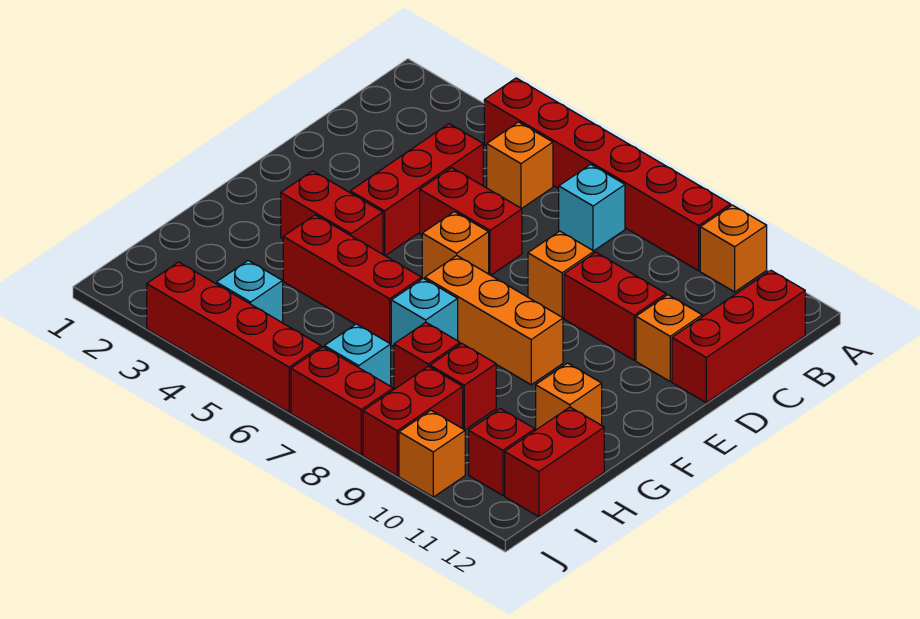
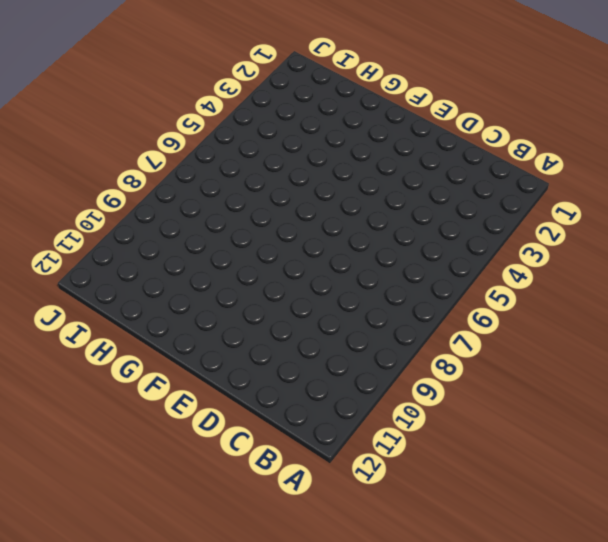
none -> red 1x6 brick [484,78,731,271]
none -> orange 1x1 brick [700,205,767,292]
none -> orange 1x1 brick [487,122,553,209]

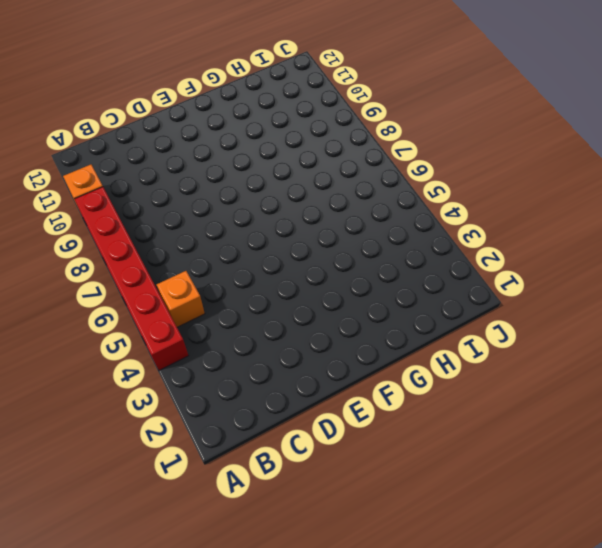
none -> cyan 1x1 brick [559,164,625,251]
none -> red 1x3 brick [672,270,805,403]
none -> red 1x3 brick [350,124,483,256]

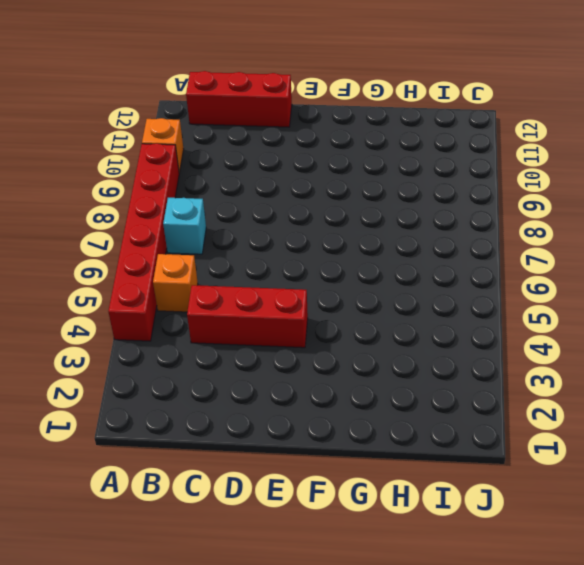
none -> red 1x2 brick [420,168,522,275]
none -> orange 1x1 brick [528,231,594,318]
none -> red 1x2 brick [564,252,666,360]

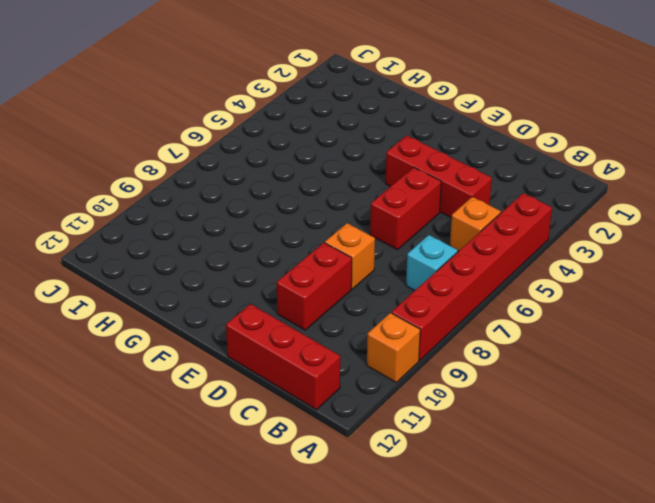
none -> orange 1x1 brick [636,295,702,381]
none -> orange 1x1 brick [422,212,489,279]
none -> red 1x2 brick [281,171,383,254]

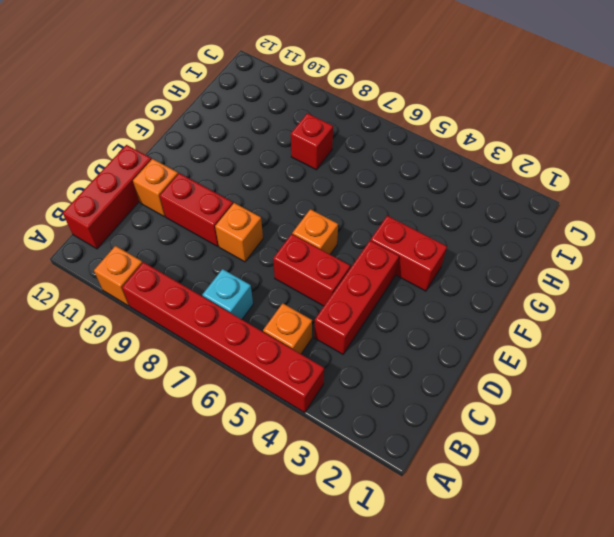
none -> orange 1x3 brick [425,256,563,385]
none -> red 1x3 brick [283,215,422,344]
none -> cyan 1x1 brick [391,278,458,346]

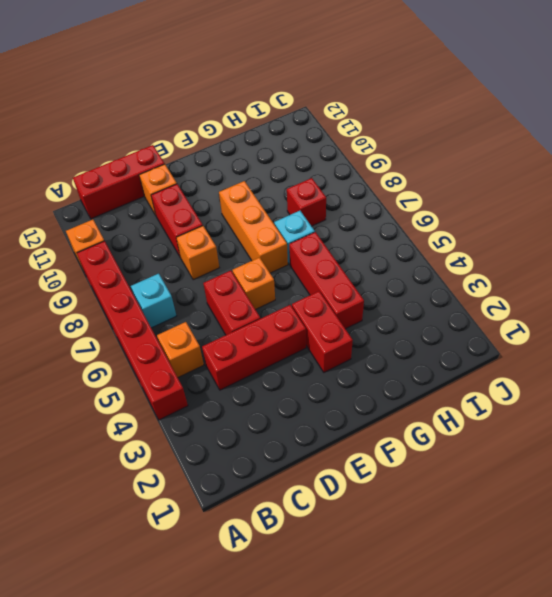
none -> orange 1x1 brick [536,363,602,430]
none -> red 1x1 brick [430,344,496,430]
none -> red 1x2 brick [505,407,604,517]

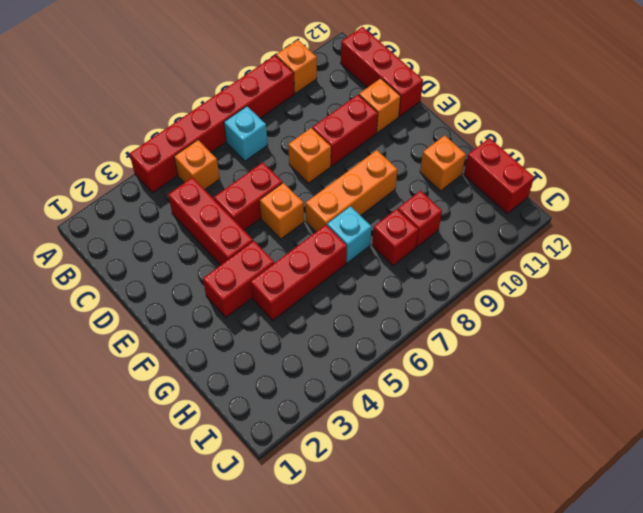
none -> cyan 1x1 brick [216,260,283,323]
none -> cyan 1x1 brick [324,324,391,386]
none -> red 1x2 brick [363,366,463,476]

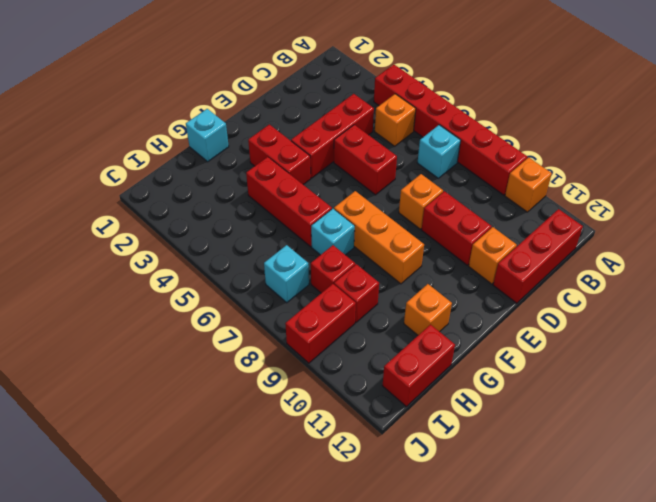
cyan 1x1 brick [186,109,229,162] -> cyan 1x1 brick moved to [216,260,283,323]
none -> orange 1x1 brick [422,212,489,279]
none -> red 1x1 brick [469,409,535,495]
none -> red 1x4 brick [147,262,321,412]

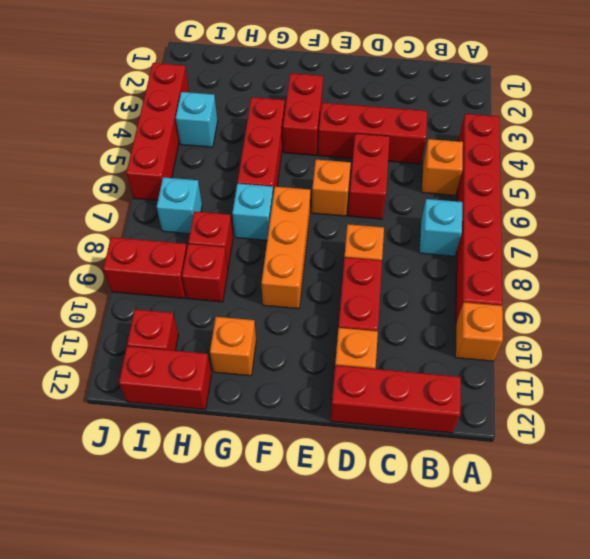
none -> red 1x2 brick [291,347,393,455]
none -> orange 1x1 brick [399,410,465,497]

